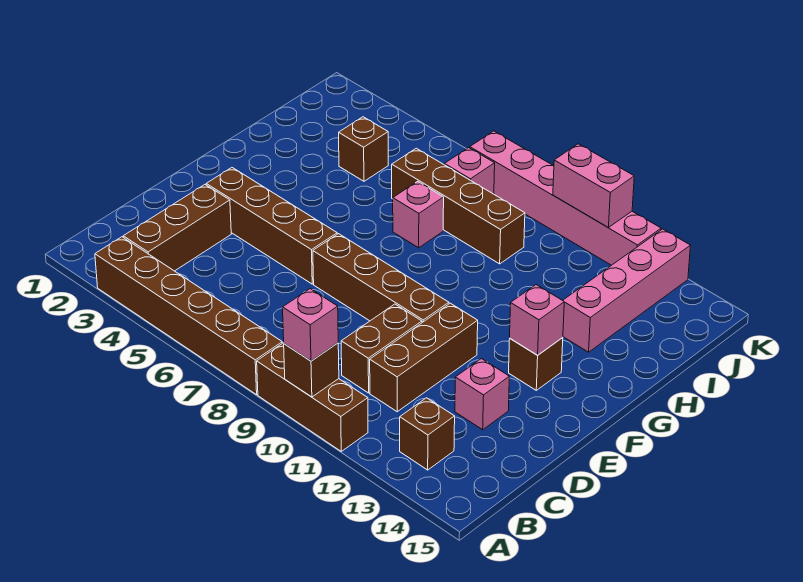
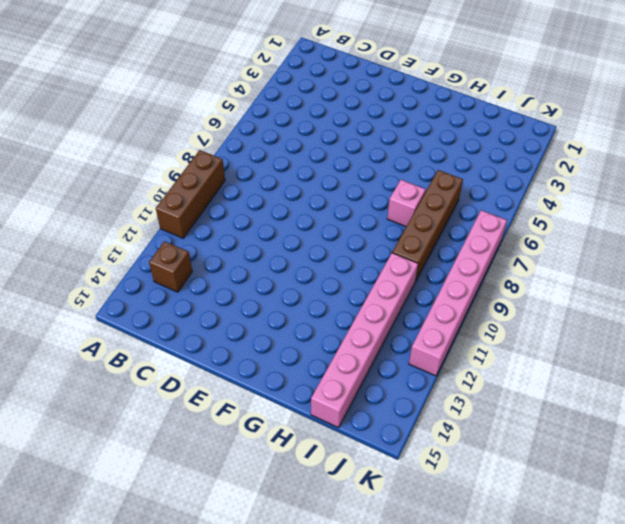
pink 1x6 brick [311,253,418,428] -> pink 1x4 brick [563,229,691,352]
none -> brown 1x6 brick [95,237,282,395]
none -> brown 1x3 brick [123,185,231,271]
none -> brown 1x2 brick [341,304,422,393]

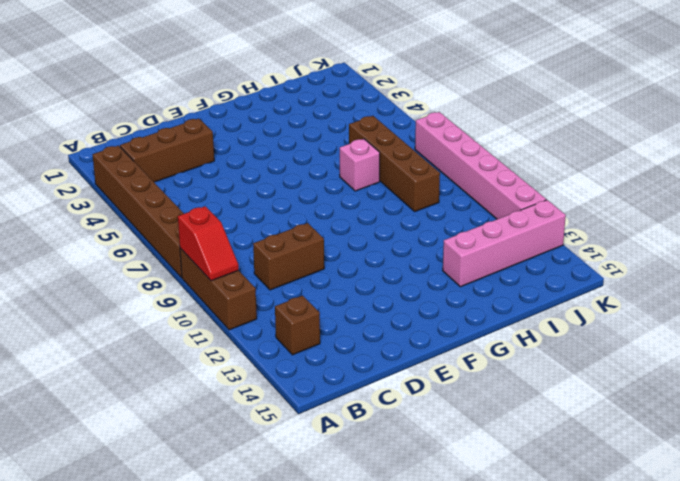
red 1x2 slope [178,206,239,281] -> brown 1x1 brick [284,343,339,397]
none -> brown 1x3 brick [370,303,478,412]
none -> pink 1x1 brick [455,359,509,430]
none -> brown 1x4 brick [206,168,337,284]

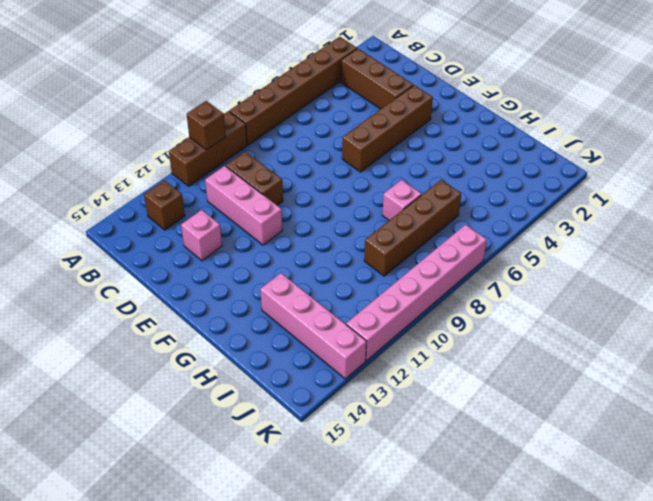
pink 1x3 brick [205,166,282,245] -> brown 1x3 brick [370,303,478,412]
none -> brown 1x4 brick [313,234,449,322]
none -> brown 1x1 brick [509,338,563,390]
none -> brown 1x1 brick [339,117,388,181]

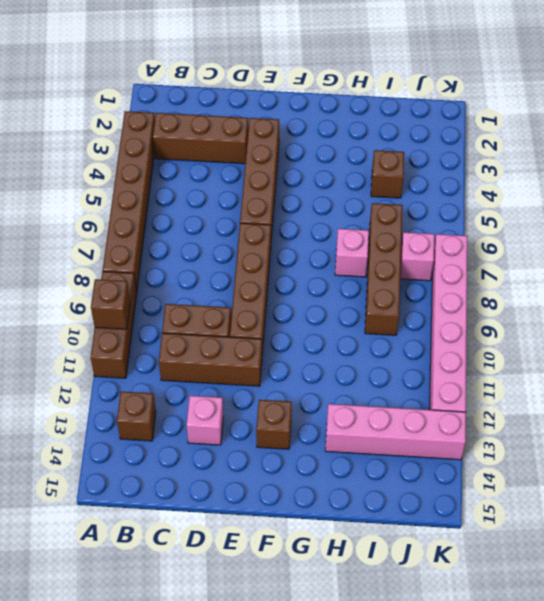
none -> pink 1x1 brick [510,285,564,355]
none -> pink 1x2 brick [553,144,634,227]
none -> pink 1x1 brick [283,289,338,361]

